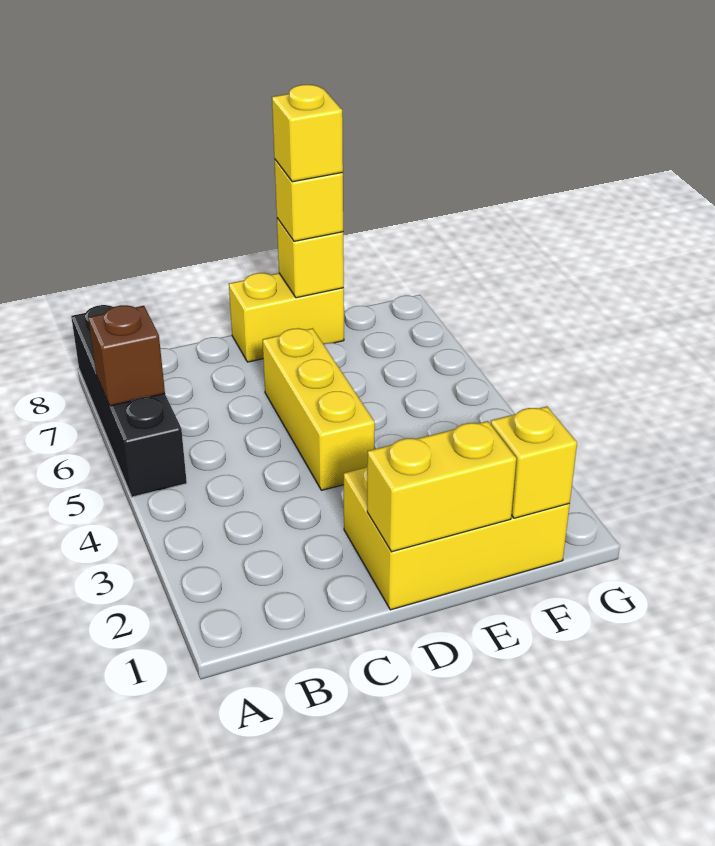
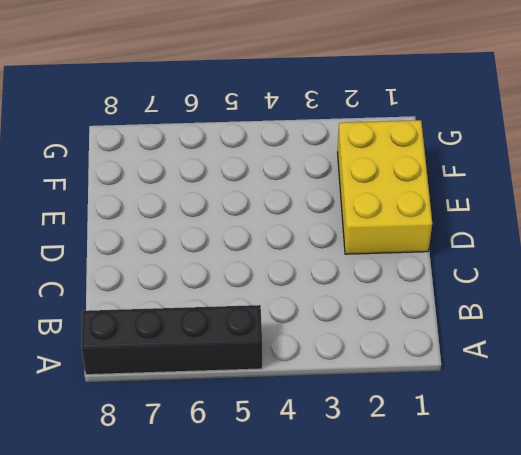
none -> yellow 1x3 brick [263,328,375,490]
none -> yellow 1x2 brick [229,273,344,362]

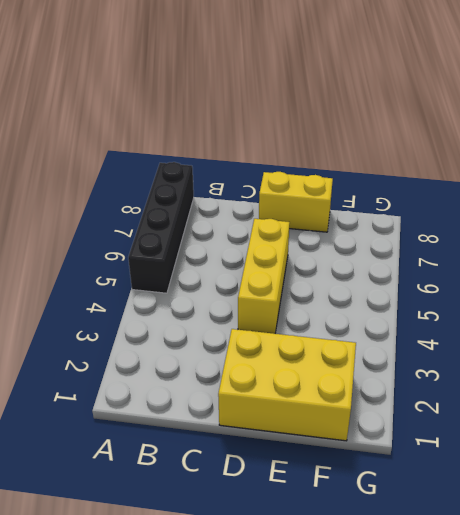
none -> brown 1x1 brick [88,305,165,406]
none -> yellow 1x2 brick [367,421,516,552]

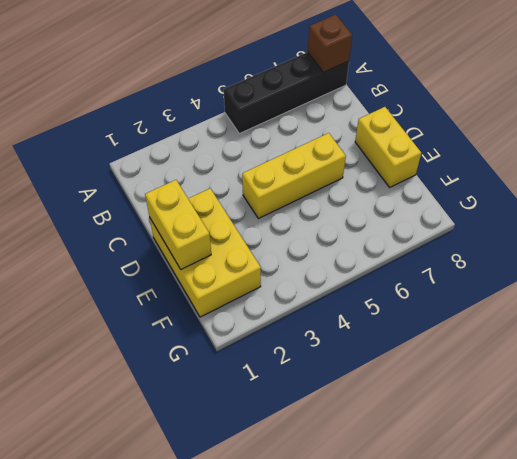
brown 1x1 brick [308,15,352,72] -> brown 1x1 brick moved to [88,305,165,406]
none -> yellow 1x1 brick [277,218,344,298]
none -> yellow 1x1 brick [491,406,577,518]

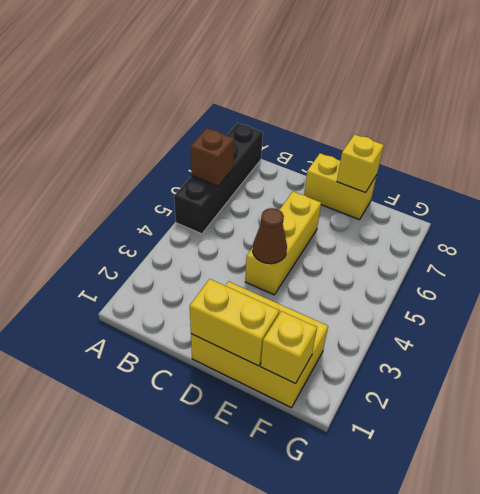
brown 1x1 cone [253,208,287,264] -> none
none -> yellow 1x1 brick [274,159,343,241]
none -> yellow 1x1 brick [272,85,343,182]

